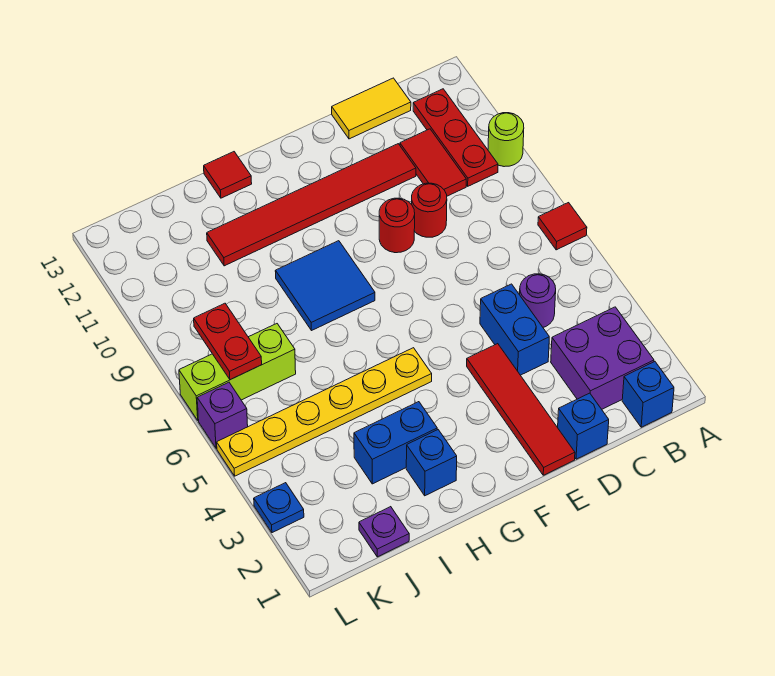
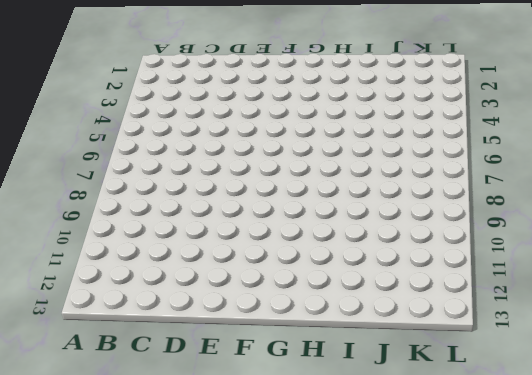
none -> red 1x1 tile [538,203,587,250]
none -> lime 1x1 round brick [488,113,524,167]
none -> blue 1x1 brick [622,362,674,427]

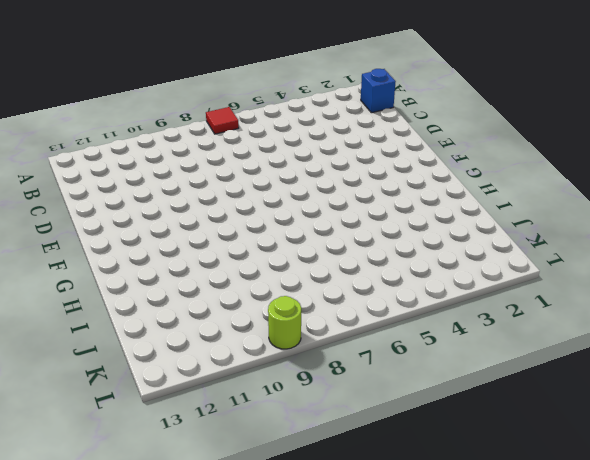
lime 1x1 round brick [268,296,301,349] -> lime 1x1 round brick moved to [488,113,524,167]
none -> purple 2x2 brick [551,307,654,409]
none -> red 1x3 plate [413,89,498,186]
none -> purple 1x1 round brick [520,274,556,327]

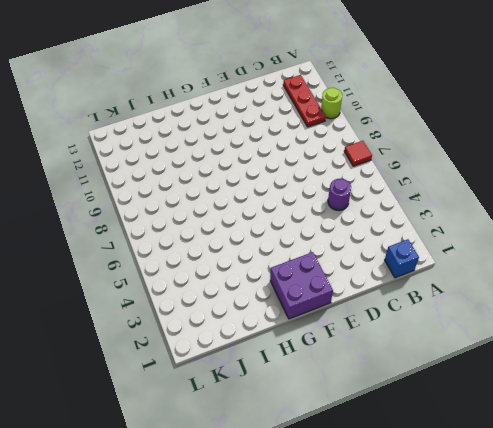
purple 2x2 brick [270,252,333,319] -> purple 2x2 brick moved to [551,307,654,409]
none -> red 1x2 tile [400,129,466,196]
none -> yellow 1x2 tile [332,78,411,139]
none -> blue 1x1 brick [558,393,609,459]

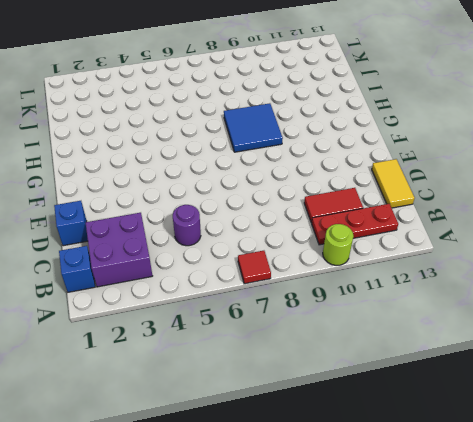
none -> blue 1x2 brick [480,284,549,375]
none -> red 1x1 round brick [412,183,447,237]
none -> red 1x6 tile [207,144,416,266]

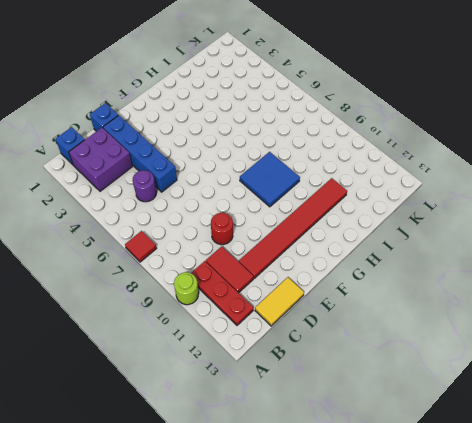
blue 1x4 brick [103,115,177,192] -> blue 1x2 brick [480,284,549,375]
none -> red 1x4 tile [467,344,575,475]
none -> red 1x1 round brick [379,198,415,253]
none -> yellow 1x6 plate [217,348,432,476]

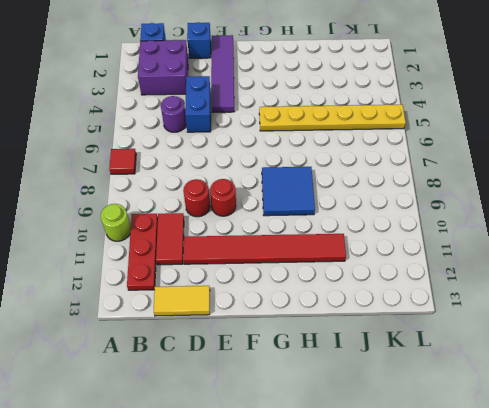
purple 1x4 tile [211,35,234,112] -> red 1x4 tile [467,344,575,475]
none -> blue 1x1 brick [406,430,457,496]
none -> blue 1x2 brick [354,402,437,484]
none -> red 1x1 tile [204,152,252,198]

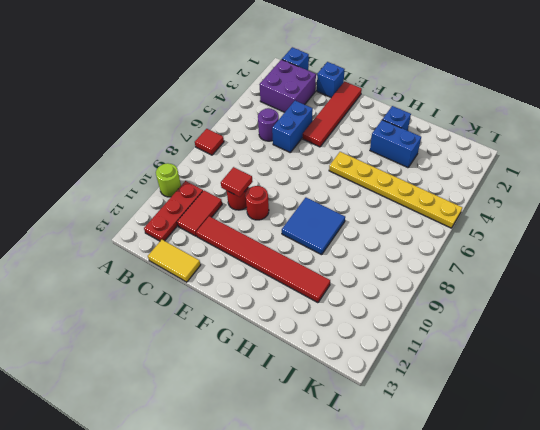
red 1x1 tile [221,167,253,197] -> red 1x1 tile moved to [204,152,252,198]
none -> purple 1x1 plate [359,507,409,557]
none -> lime 1x3 brick [179,324,296,420]
none -> blue 1x1 plate [254,483,304,533]

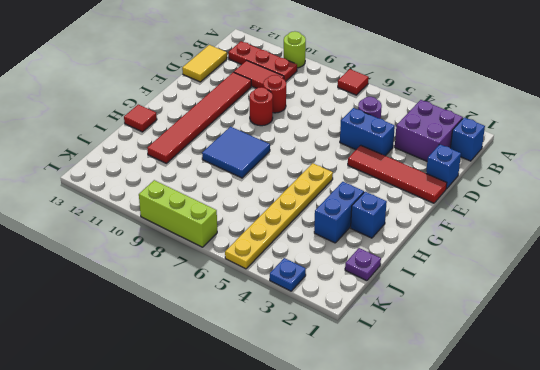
lime 1x3 brick [139,180,217,247] -> lime 1x3 brick turned to [179,324,296,420]
none -> purple 1x1 brick [197,382,248,448]
none -> red 1x2 plate [194,303,262,380]

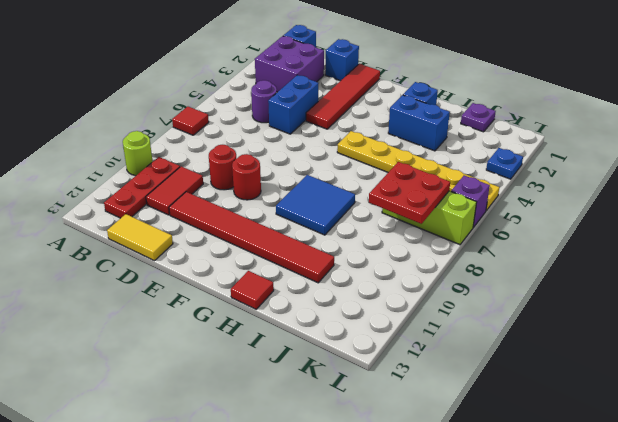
red 2x2 plate [369,162,450,224] -> red 1x2 plate [194,303,262,380]

